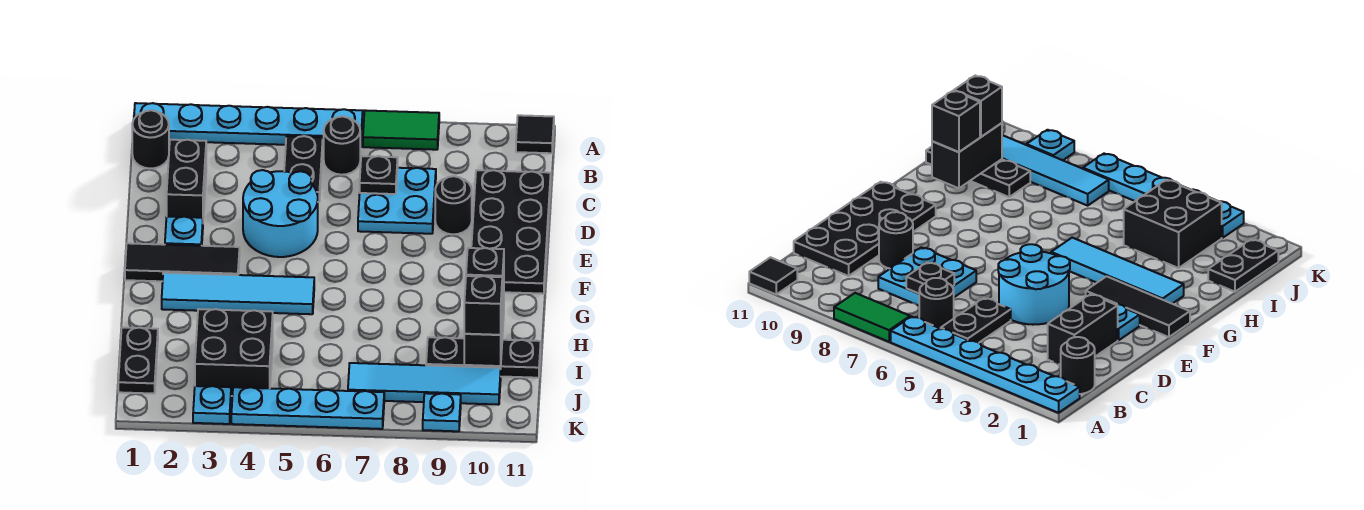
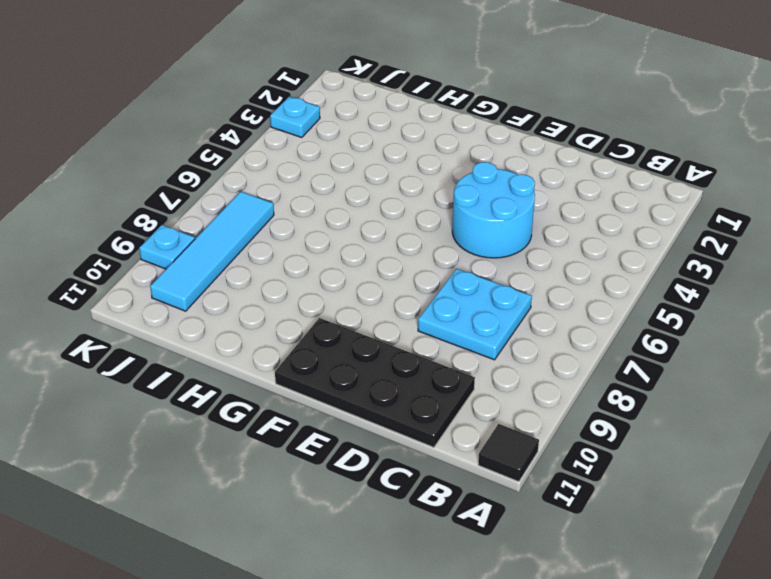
none -> cyan 1x6 plate [134,103,363,147]
none -> green 1x2 tile [363,110,439,150]
none -> black 1x1 round brick [132,110,169,169]

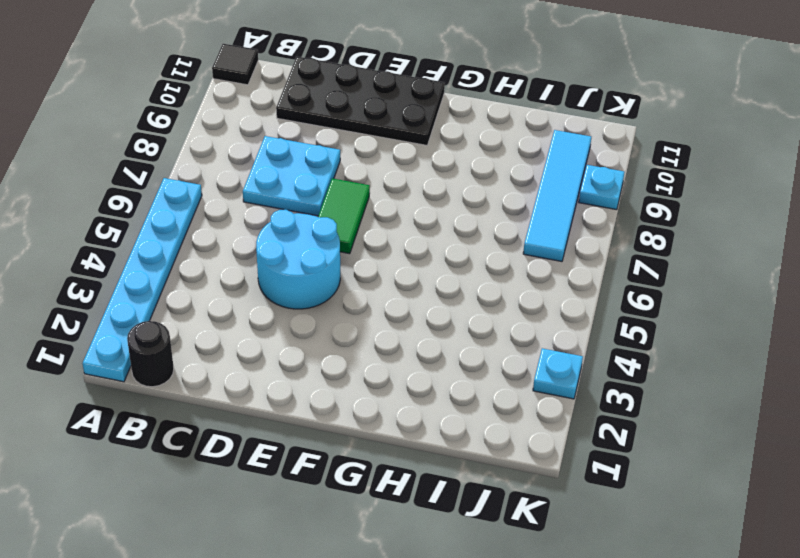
green 1x2 tile [318,178,370,254] -> green 1x2 tile moved to [363,110,439,150]
none -> black 1x2 plate [284,136,323,202]
none -> black 1x1 round brick [324,116,360,175]
none -> black 1x2 brick [167,140,206,218]

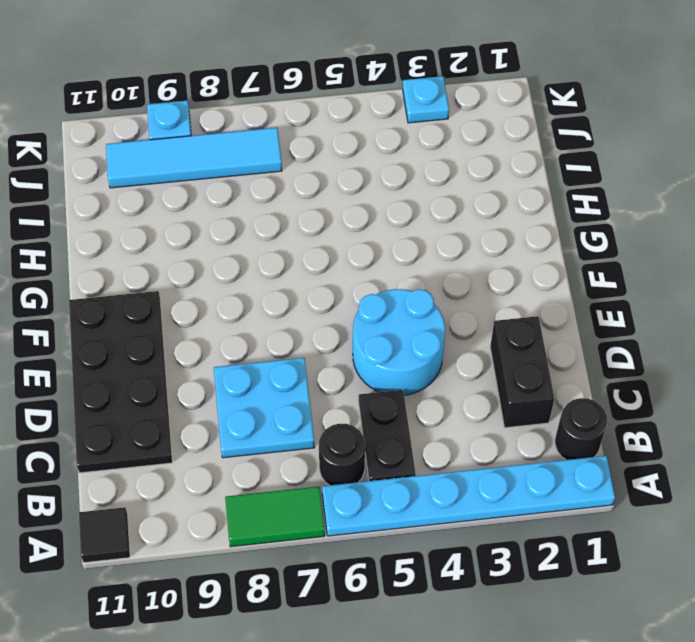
none -> black 1x1 round brick [435,176,472,234]
none -> cyan 1x1 plate [165,217,203,246]
none -> black 1x3 tile [125,243,240,281]

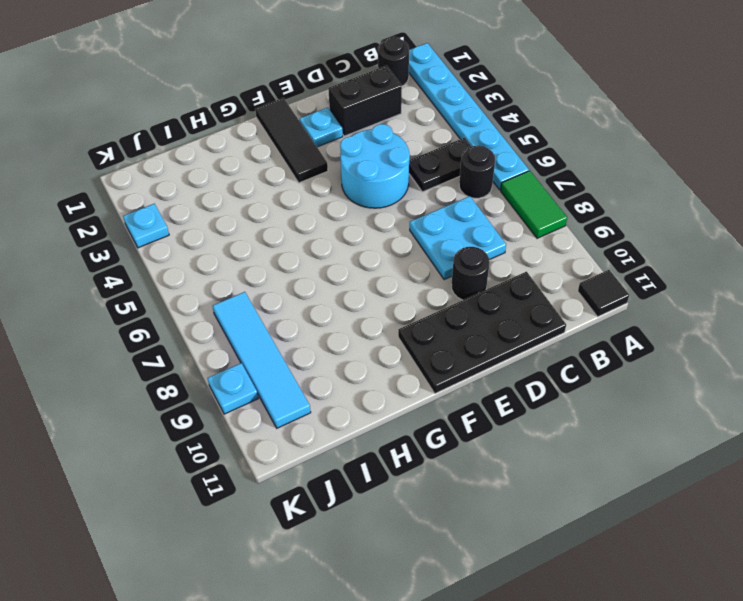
none -> cyan 1x4 tile [162,273,314,314]
none -> black 1x2 plate [118,328,158,394]
none -> black 2x2 brick [195,309,273,396]

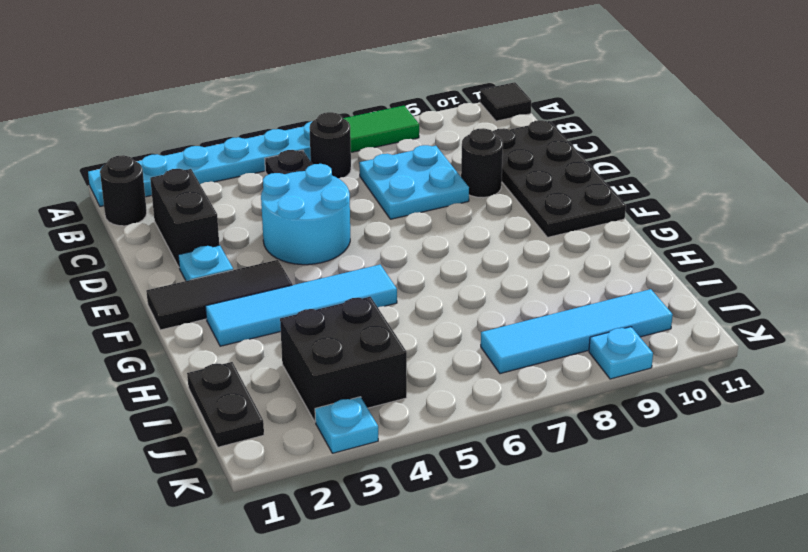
none -> black 1x3 plate [426,337,541,378]
none -> cyan 1x4 plate [231,387,384,429]
none -> black 1x1 plate [360,156,398,194]

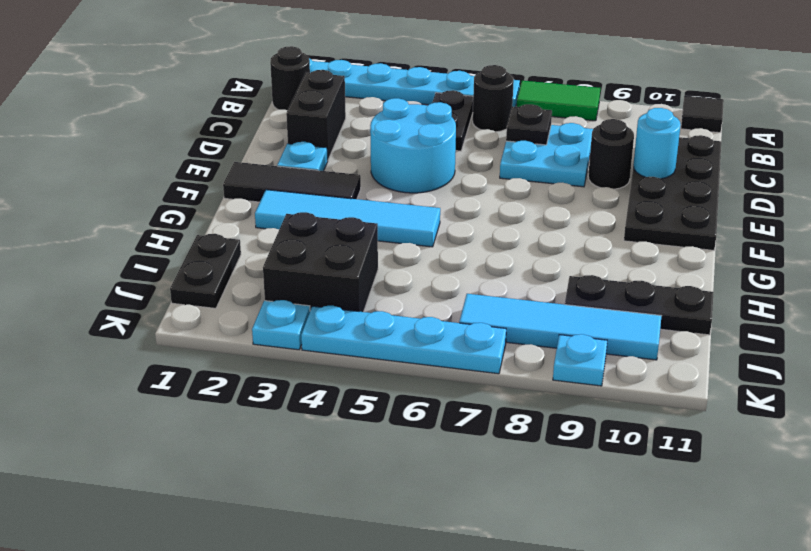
cyan 1x1 round brick [633,108,681,179] -> none
none -> black 1x2 brick [464,290,504,366]
none -> black 1x1 brick [466,248,504,306]
none -> black 1x1 brick [464,276,502,335]

